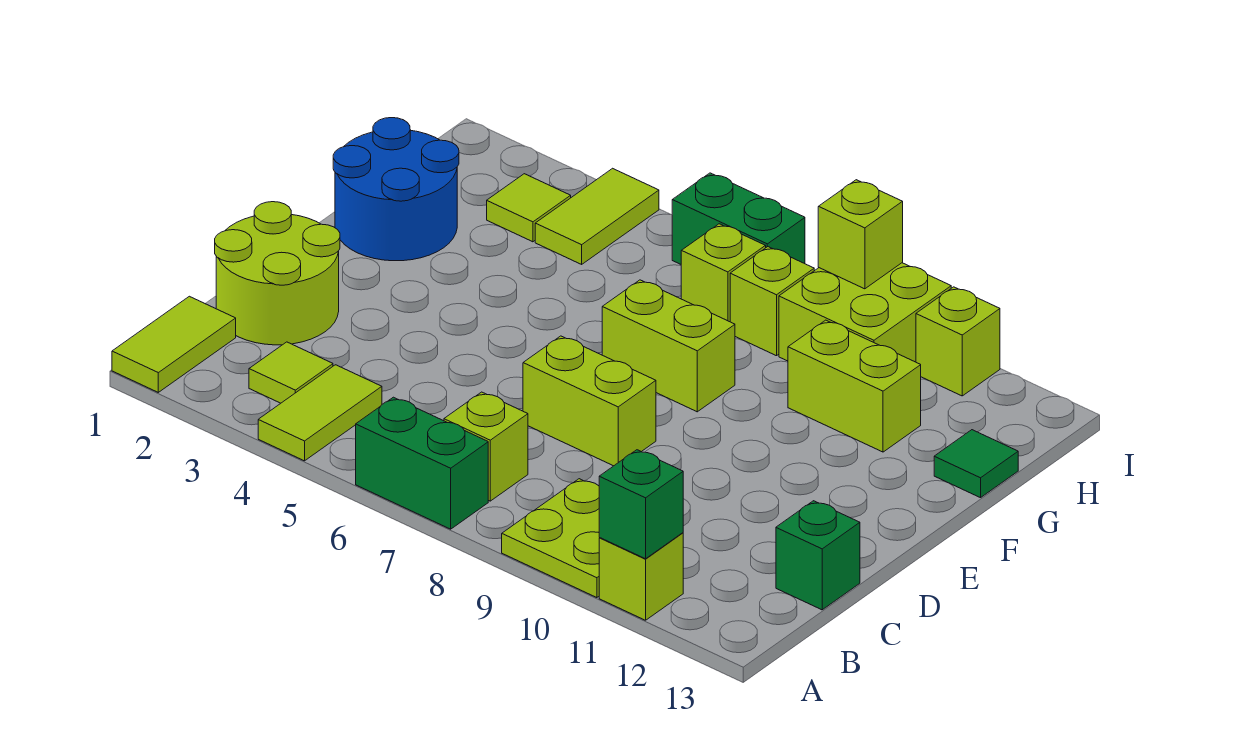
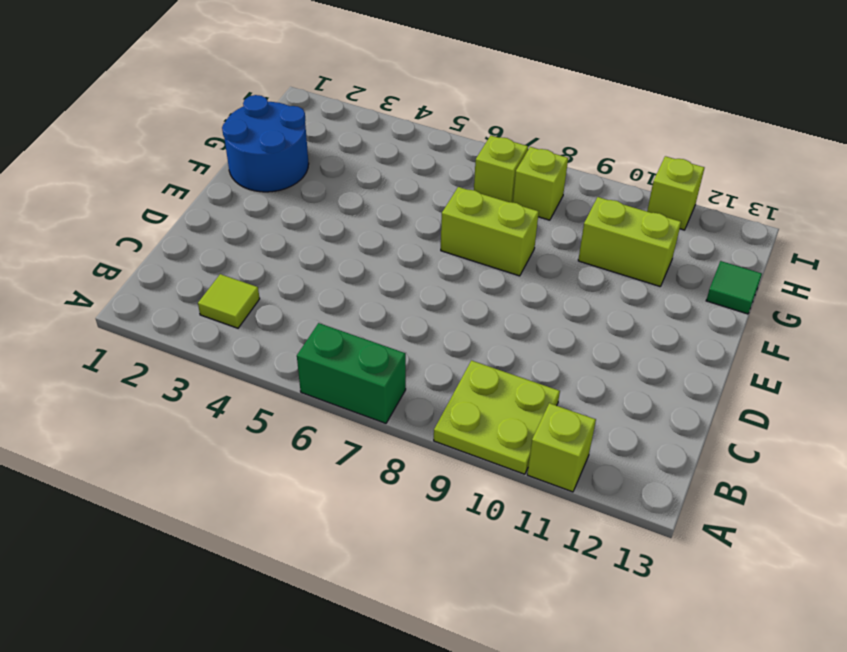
none -> lime 1x2 tile [112,296,236,392]
none -> lime 1x2 tile [258,365,382,461]
none -> lime 1x1 brick [444,392,528,501]

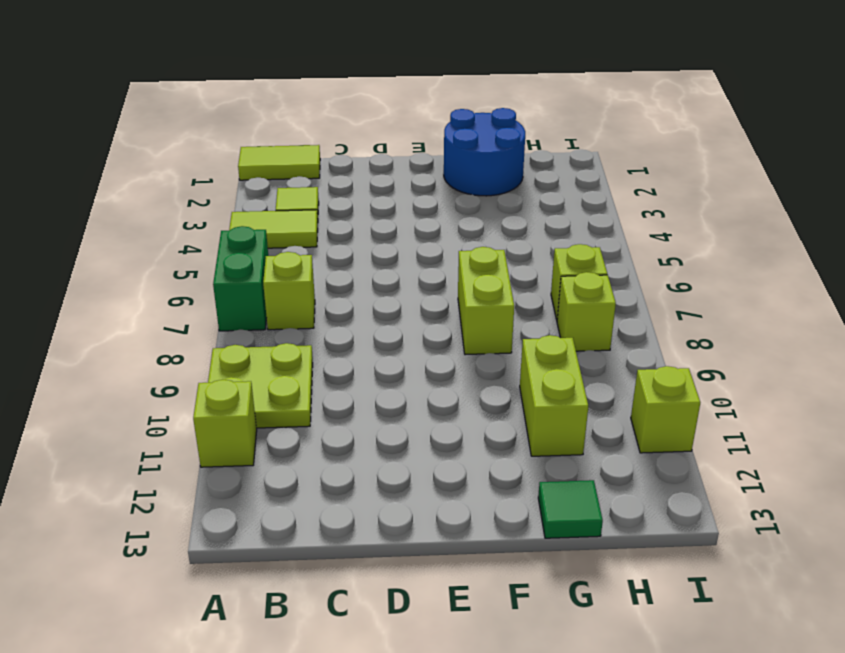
none -> lime 2x2 round brick [215,202,340,345]
none -> green 1x1 brick [776,501,860,610]
none -> lime 1x2 brick [523,336,656,466]

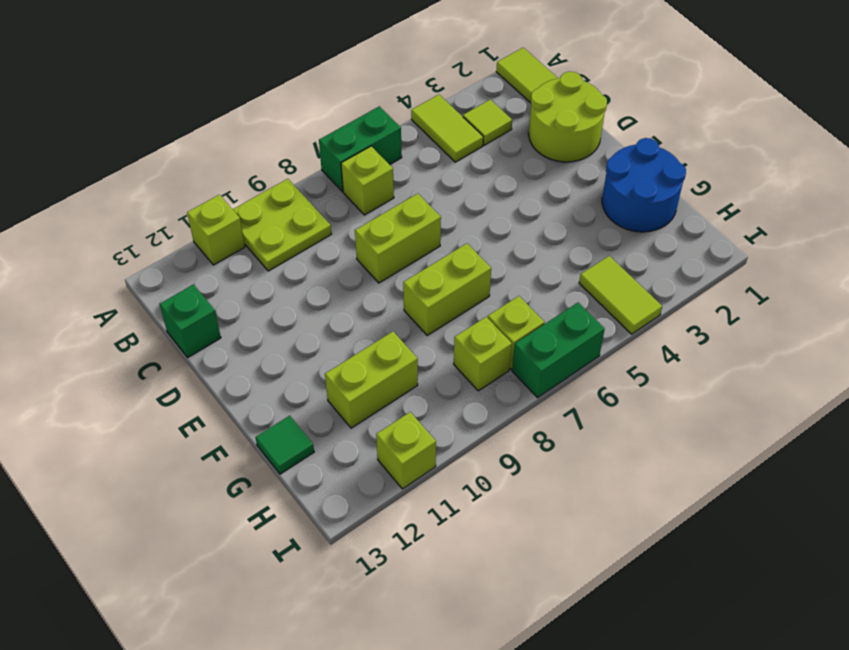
none -> lime 1x1 tile [487,174,571,242]
none -> lime 2x2 brick [779,263,951,362]
none -> green 1x1 brick [599,450,683,559]

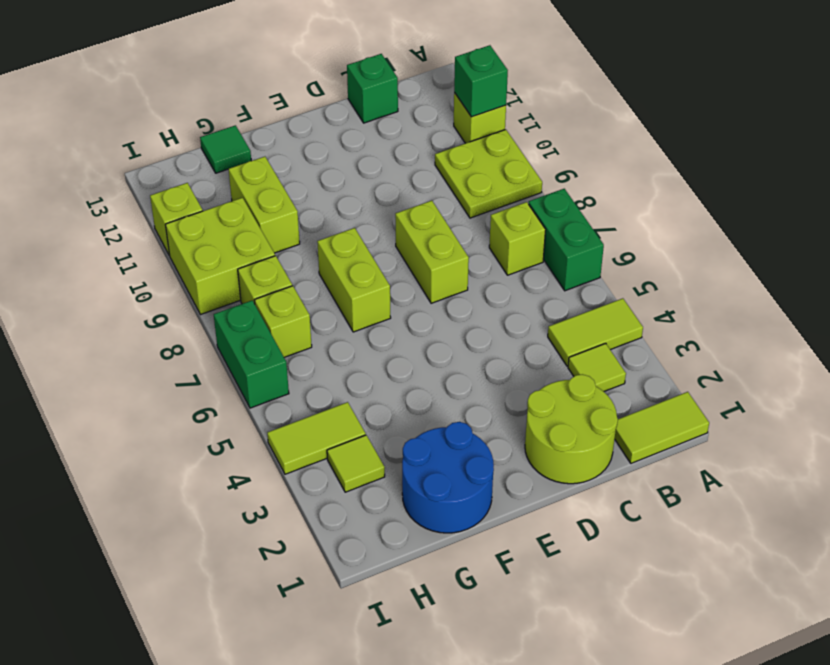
none -> lime 1x1 brick [818,180,903,289]

